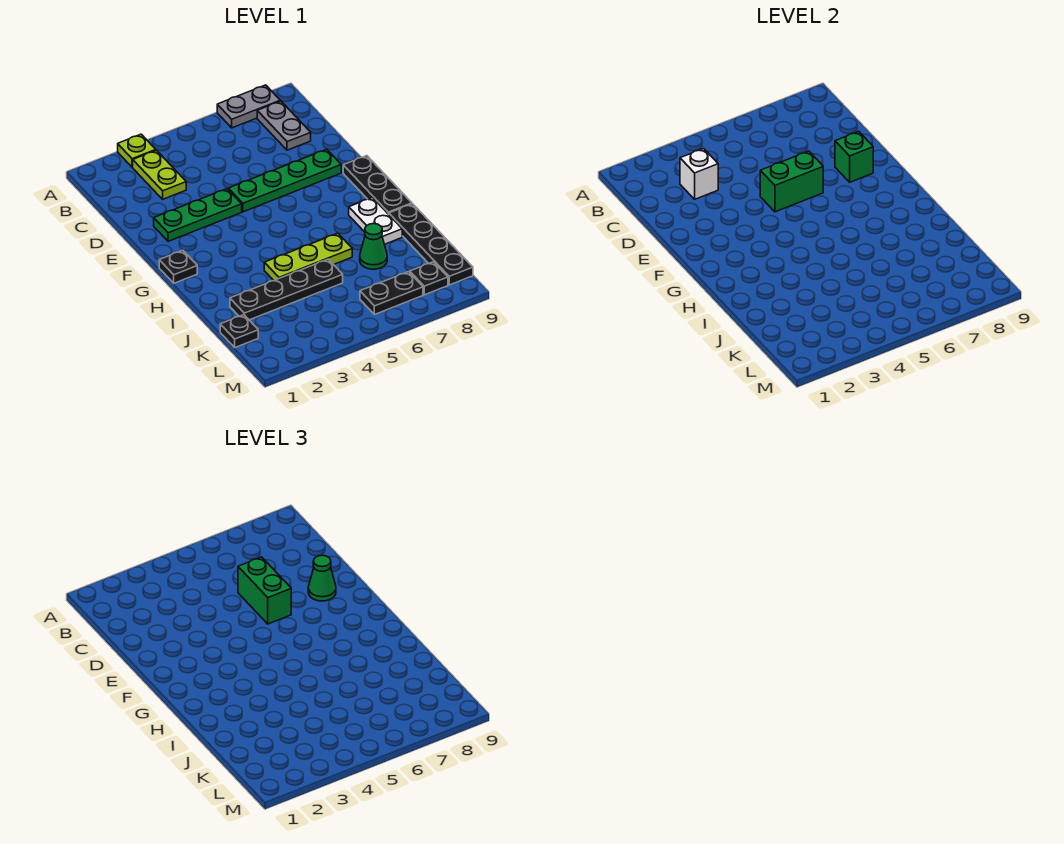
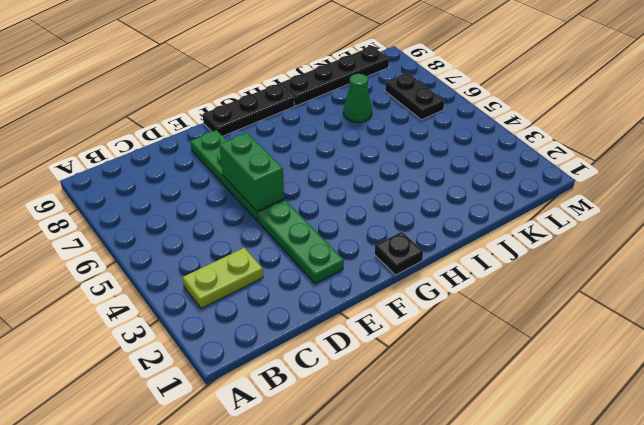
none -> lime 1x1 plate [118,134,156,167]
none -> grey 1x2 plate [217,85,280,128]
none -> grey 1x2 plate [257,101,311,150]

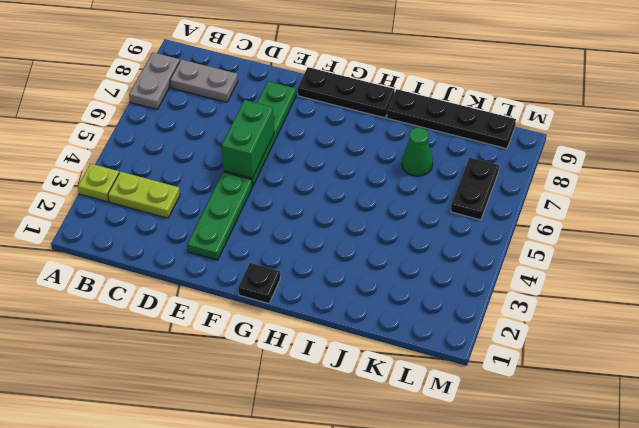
none -> white 1x2 plate [349,198,402,244]
none -> lime 1x3 plate [264,233,352,280]
none -> black 1x4 plate [230,259,343,320]

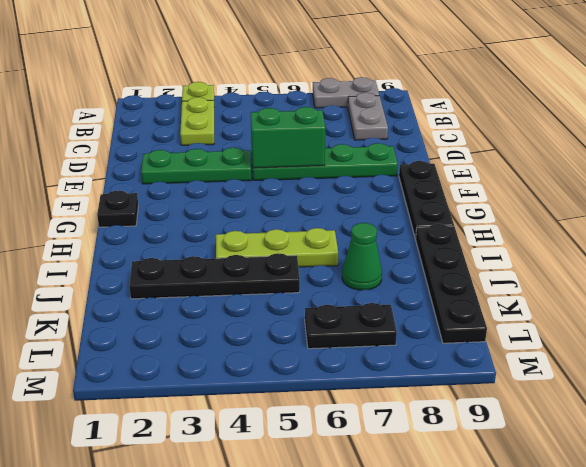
none -> white 1x2 plate [349,198,402,244]
none -> black 1x1 plate [220,315,258,348]
none -> black 1x1 plate [410,262,448,295]

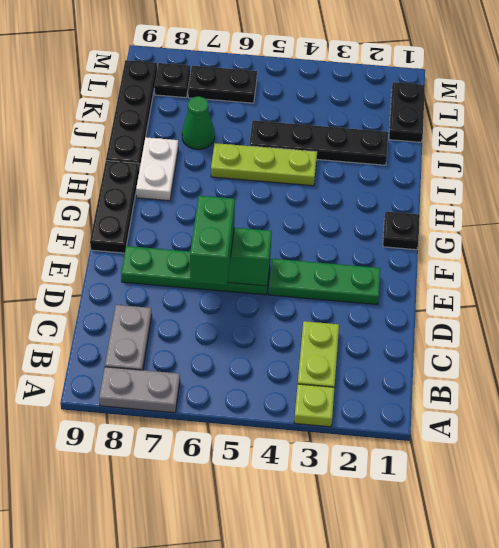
black 1x2 plate [389,82,425,142] -> black 1x1 plate [220,315,258,348]
none -> white 1x1 brick [680,149,718,199]
none -> green 1x1 brick [835,131,873,182]
none -> green 1x1 cone [308,555,336,601]

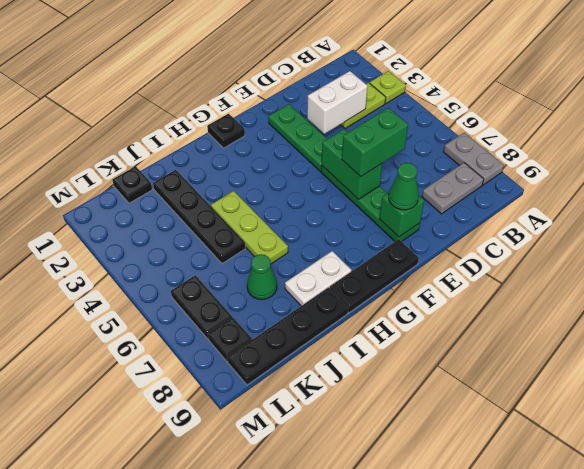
white 1x2 brick [307,71,368,134] -> white 1x1 brick [680,149,718,199]

